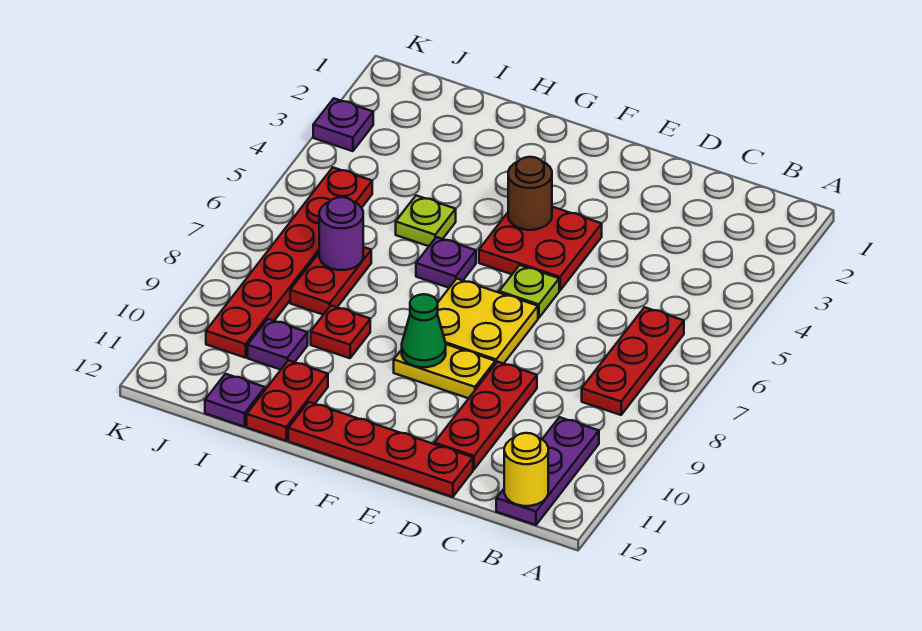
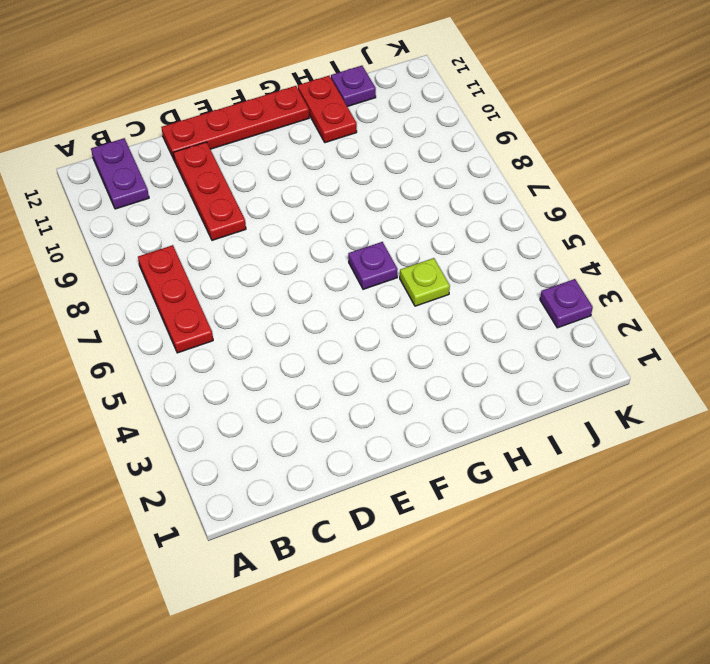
purple 1x2 plate [91,138,149,209] -> purple 1x3 plate [496,417,599,525]
none -> red 2x2 plate [479,207,602,290]
none -> lime 1x1 plate [499,265,559,318]
none -> yellow 2x2 plate [437,279,538,364]

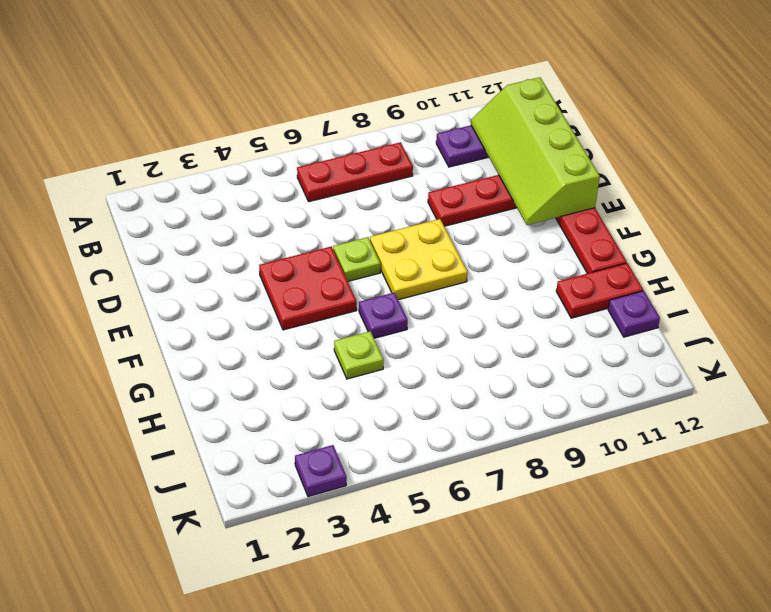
lime 2x4 slope [471,77,600,225] -> yellow 1x1 round brick [504,433,548,506]
none -> yellow 1x2 plate [394,344,495,398]
none -> red 1x1 plate [311,306,370,358]
none -> red 1x2 plate [290,247,371,315]

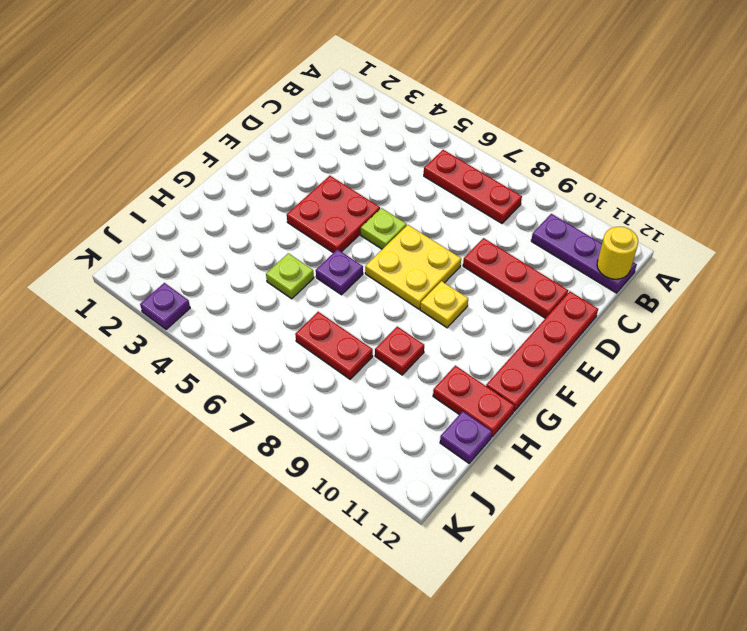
yellow 1x1 plate [420,281,468,328] -> yellow 1x2 plate [394,344,495,398]
none -> purple 1x1 plate [248,319,308,370]
none -> red 1x6 plate [206,168,372,358]
none -> brown 1x1 round brick [508,157,552,230]

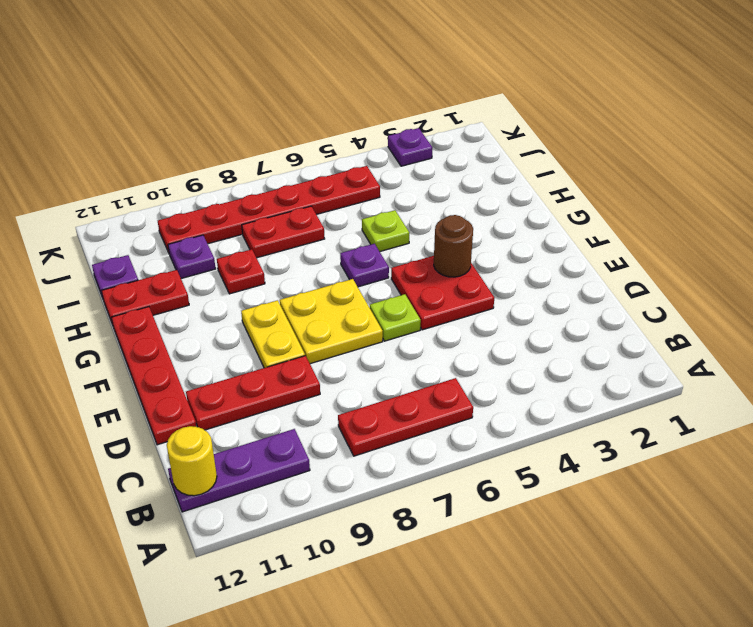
none -> green 1x1 cone [402,294,446,367]
none -> purple 1x1 round brick [319,197,363,270]

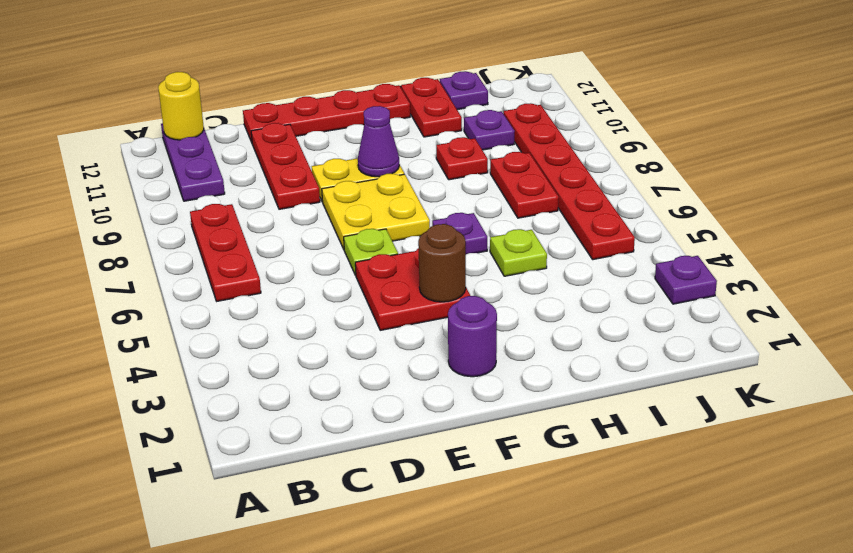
purple 1x1 round brick [448,296,497,377] -> purple 1x1 round brick moved to [319,197,363,270]
purple 1x1 cone [358,106,399,177] -> green 1x1 cone [402,294,446,367]

